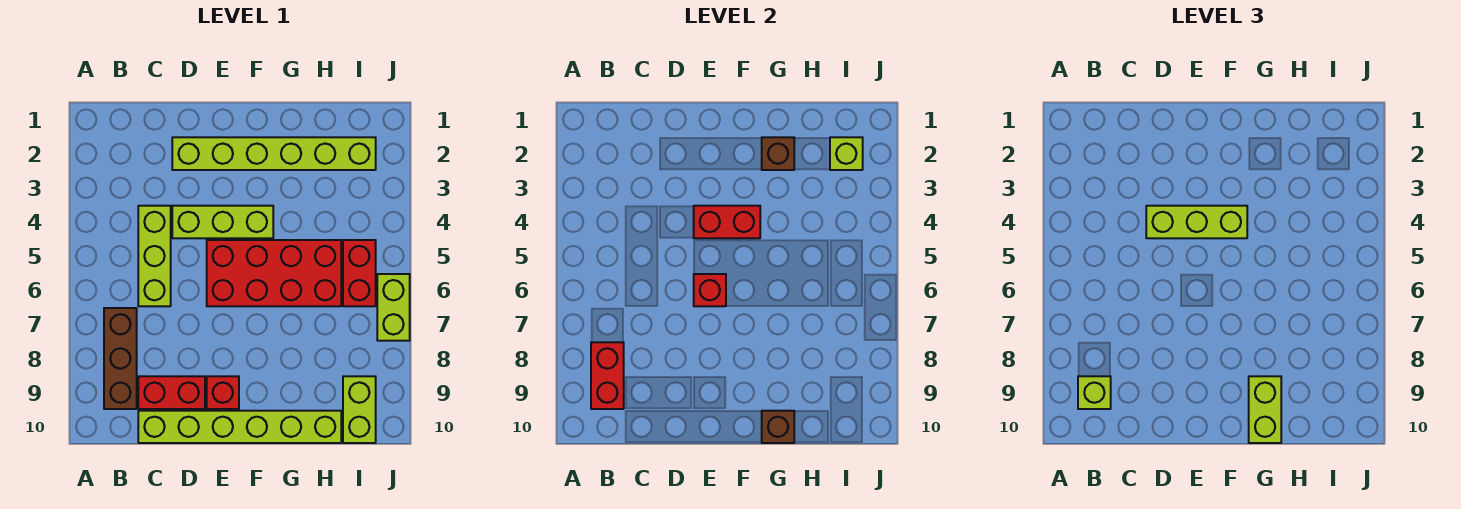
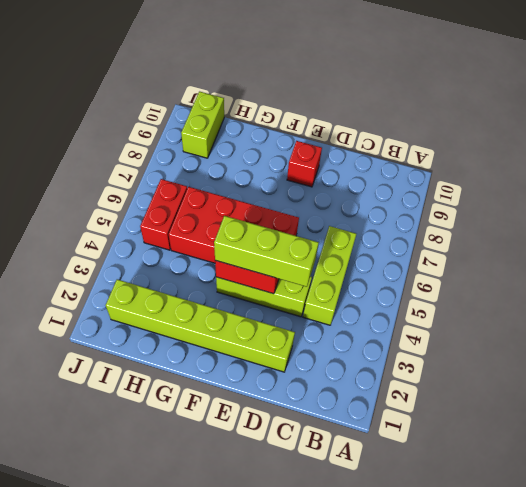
none -> brown 1x3 brick [104,308,137,409]
none -> red 1x2 brick [138,376,205,409]
none -> lime 1x6 brick [138,411,341,443]

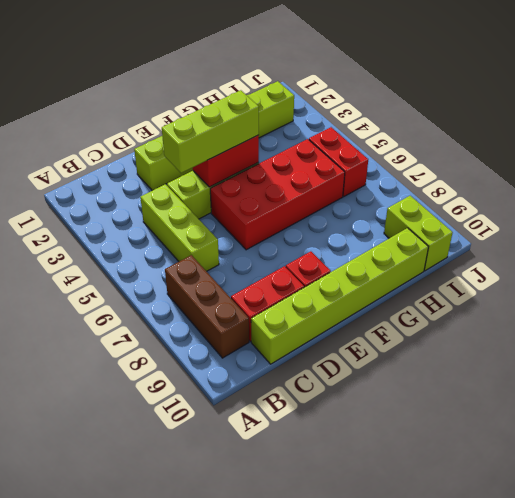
none -> lime 1x2 brick [377,274,410,341]
none -> red 1x2 brick [591,342,624,409]
none -> red 1x1 brick [694,274,726,306]

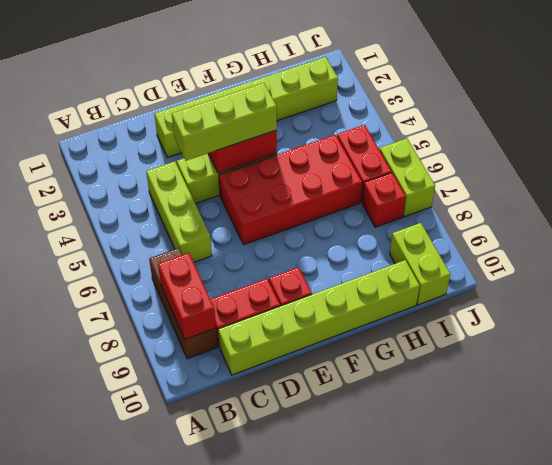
red 1x1 brick [362,173,406,227] -> red 1x1 brick moved to [694,274,726,306]
none -> brown 1x1 brick [762,137,794,170]
none -> brown 1x1 brick [762,411,794,443]
none -> lime 1x1 brick [830,137,863,170]

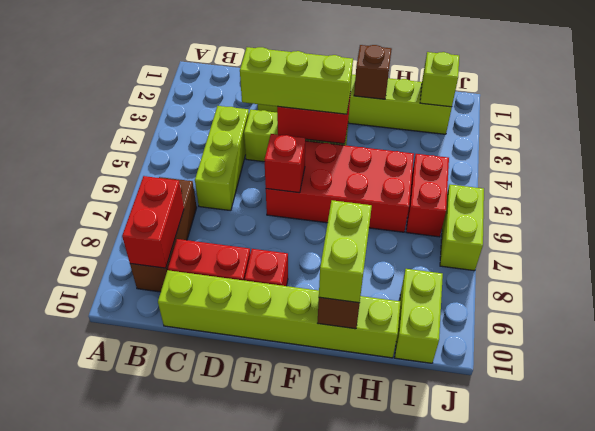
none -> lime 1x1 brick [1078,376,1111,409]

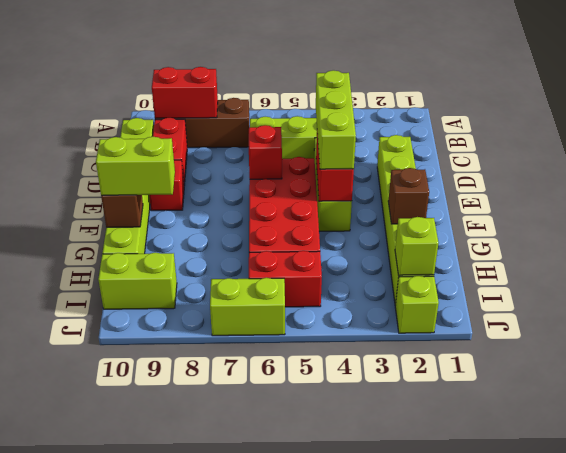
lime 1x1 brick [395,276,439,333] -> lime 1x1 brick moved to [1078,376,1111,409]

